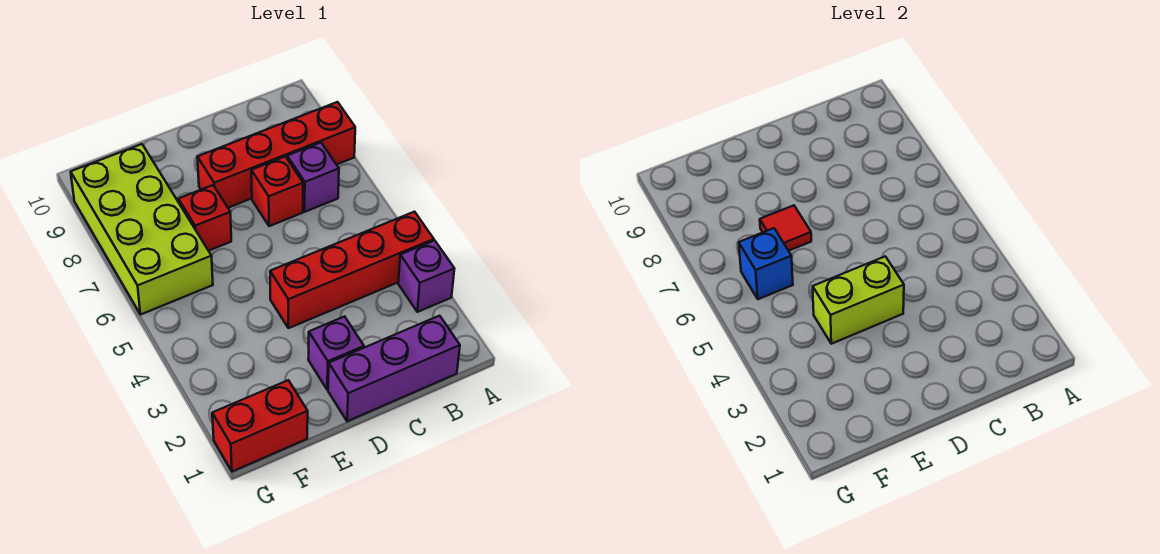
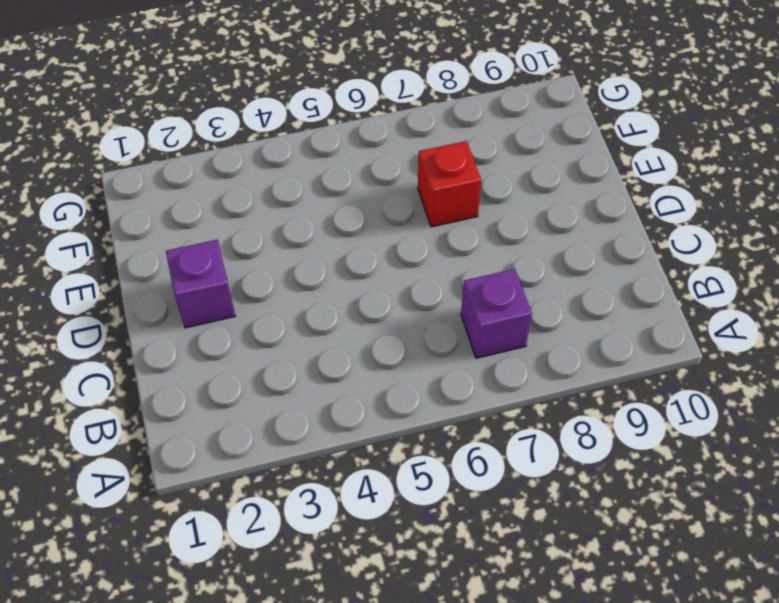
none -> purple 1x1 brick [398,240,454,312]
none -> red 1x4 brick [270,212,434,328]
none -> red 1x4 brick [197,102,355,208]

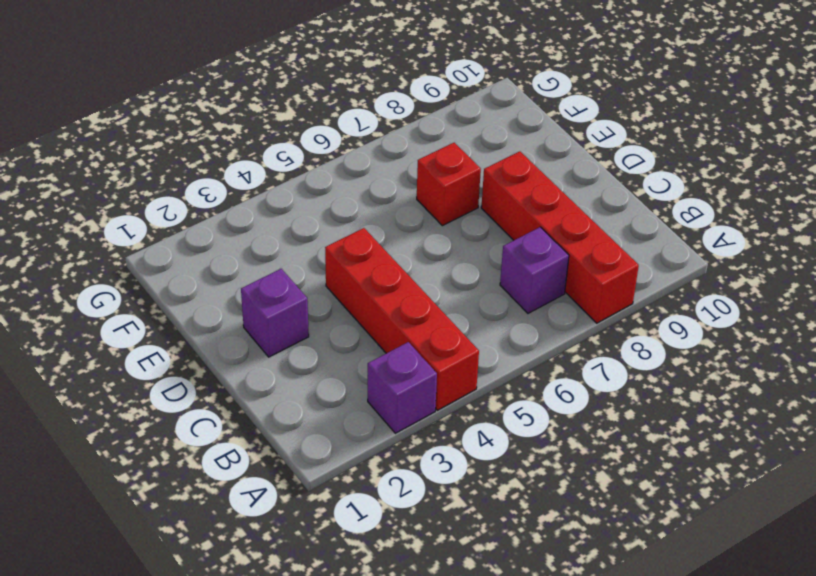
none -> purple 1x3 brick [328,316,460,421]
none -> red 1x1 brick [251,156,303,226]
none -> red 1x2 brick [212,380,308,472]

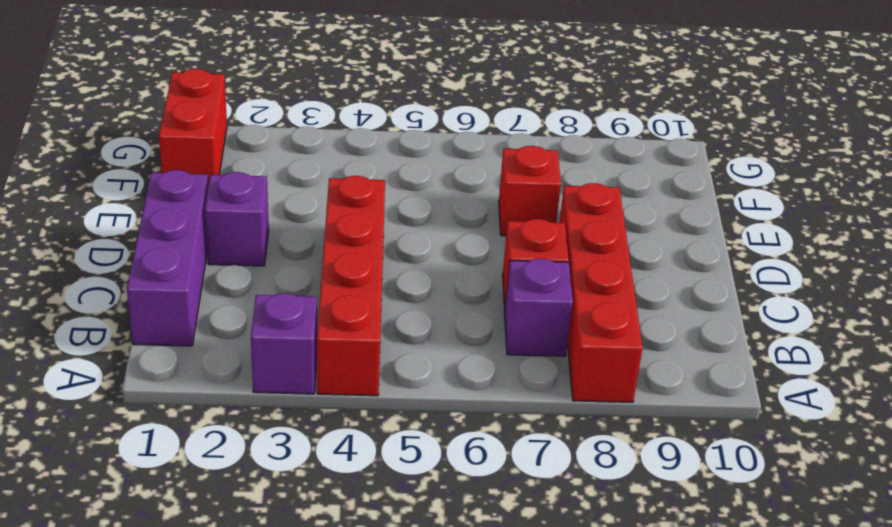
none -> lime 2x4 brick [71,144,213,315]
none -> lime 1x2 brick [813,256,904,344]
none -> red 1x1 tile [760,205,811,251]

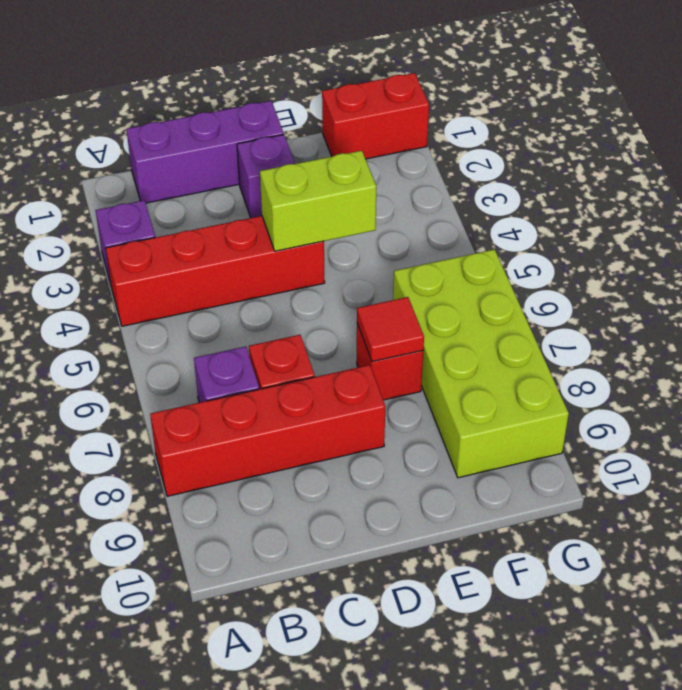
none -> blue 1x1 brick [739,228,793,299]

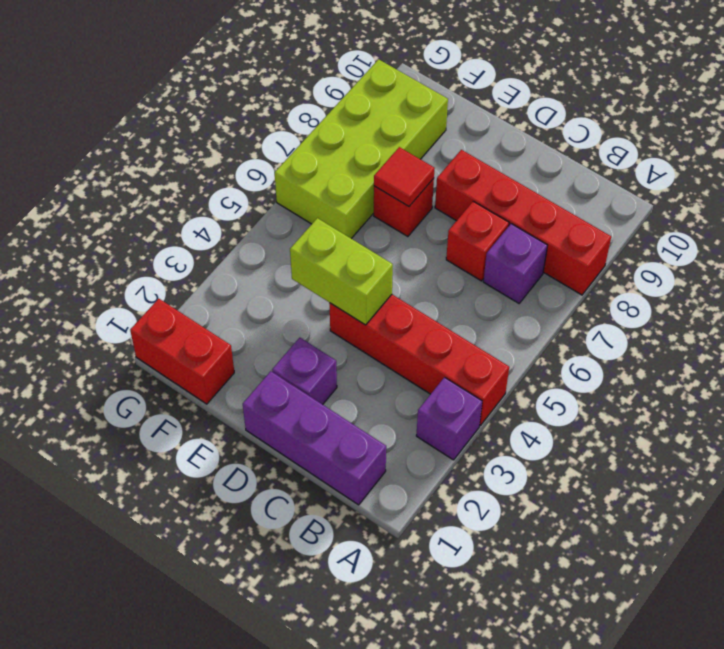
none -> blue 1x1 brick [739,228,793,299]

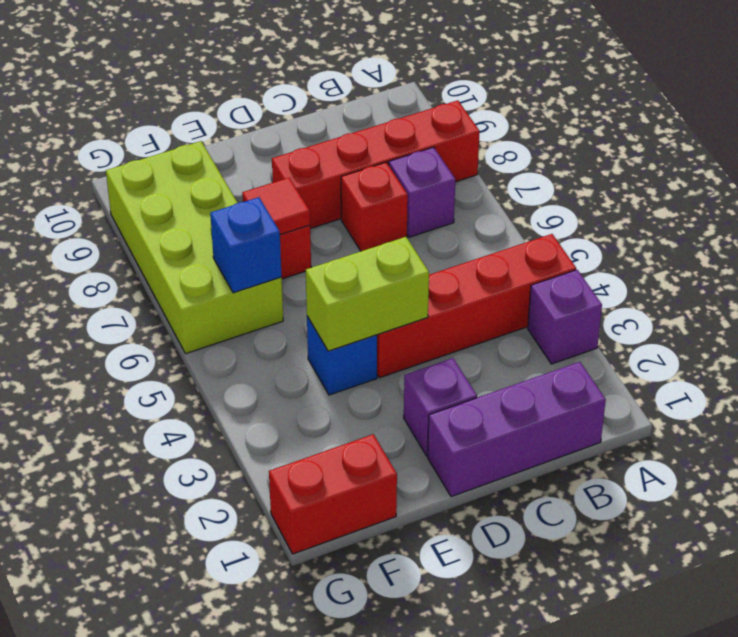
blue 1x1 brick [307,316,377,395] -> none

